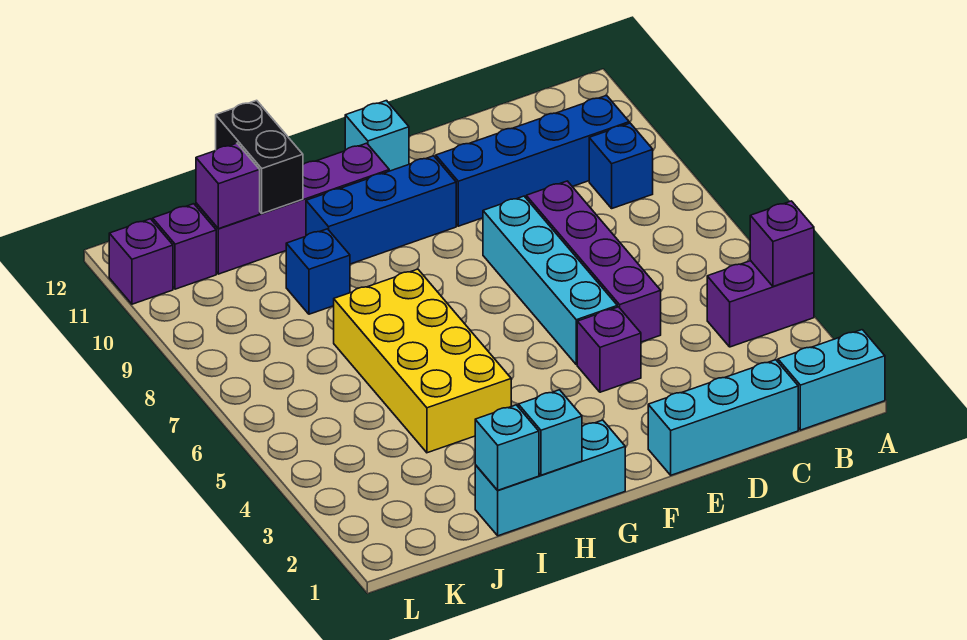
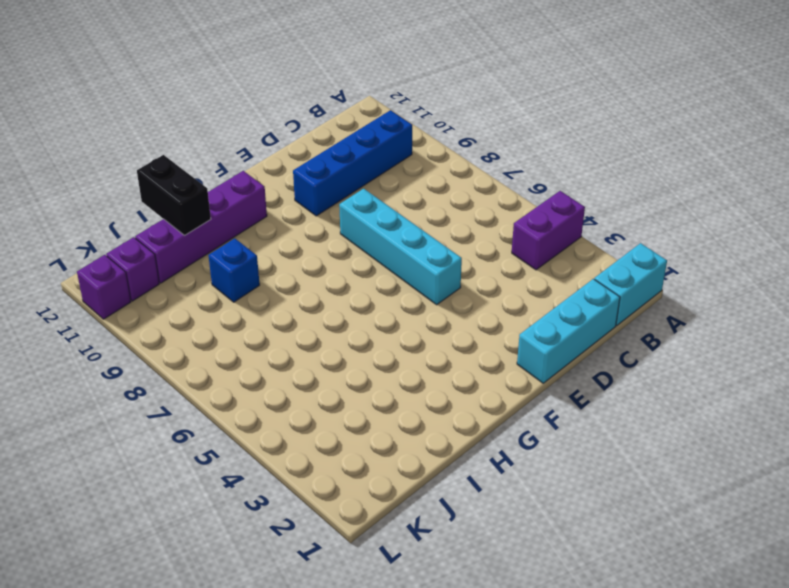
none -> blue 1x1 brick [589,123,653,208]
none -> purple 1x4 brick [526,181,661,342]
none -> purple 1x1 brick [577,307,641,392]

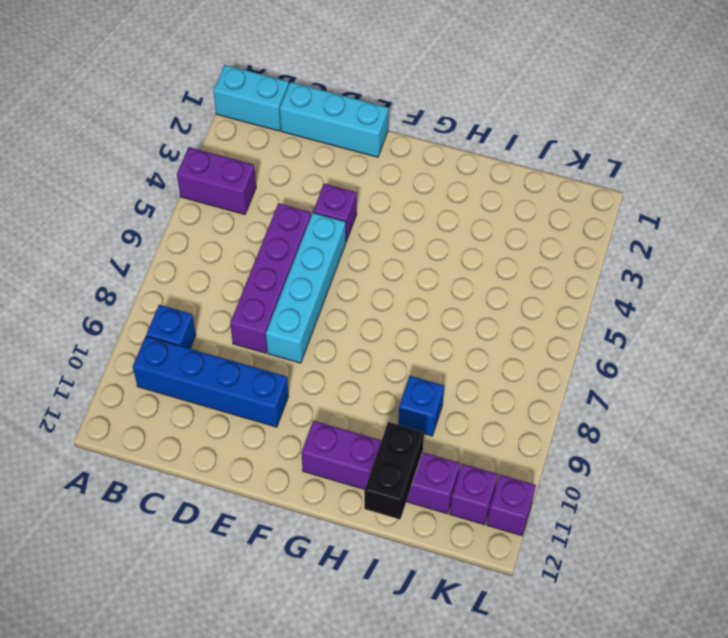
none -> blue 1x3 brick [306,156,456,264]
none -> cyan 1x1 brick [345,101,409,171]
none -> cyan 1x3 brick [475,420,625,536]

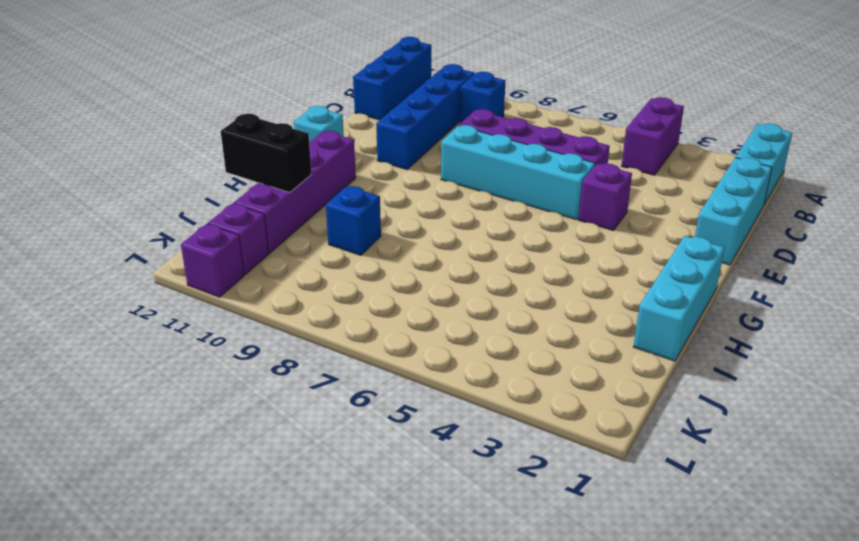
blue 1x3 brick [353,37,431,120] -> blue 1x3 brick moved to [306,156,456,264]
none -> yellow 2x4 brick [334,269,511,453]
none -> purple 1x1 brick [750,201,814,286]
none -> cyan 1x1 brick [518,390,582,475]

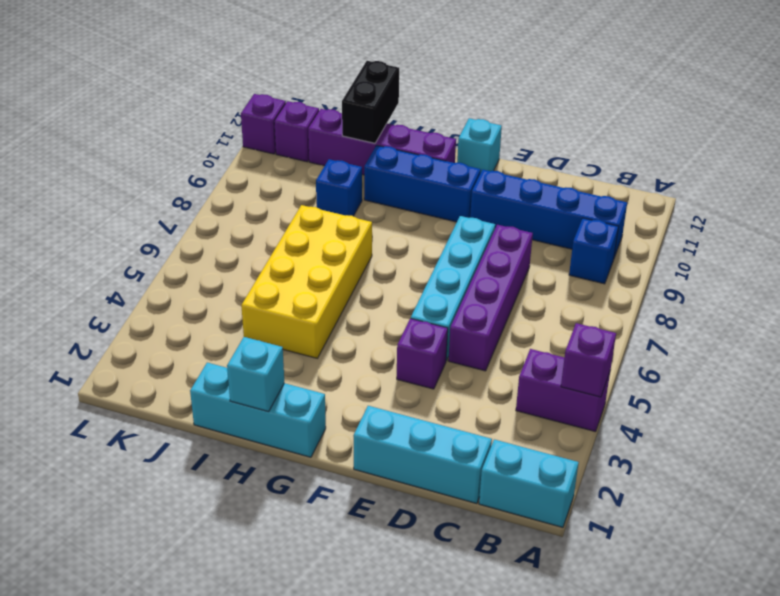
none -> cyan 1x1 brick [475,405,539,490]
none -> purple 1x1 brick [196,143,260,229]

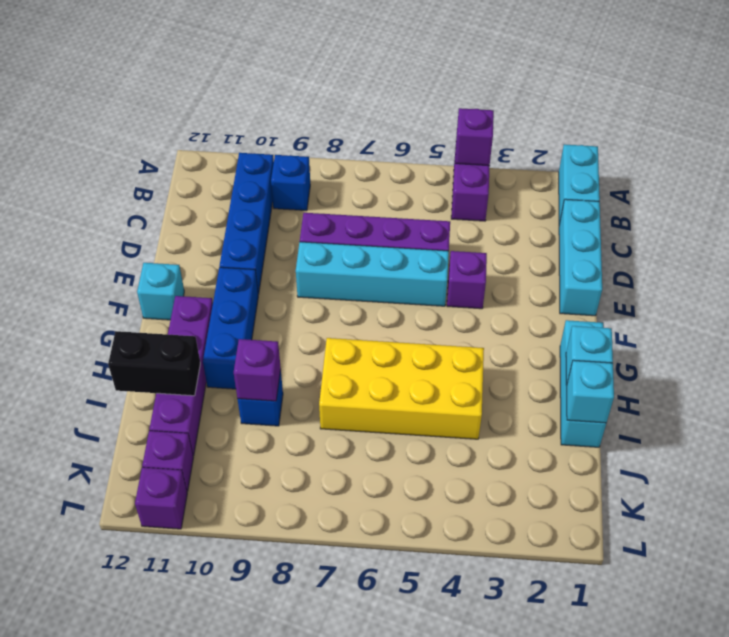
purple 1x1 brick [234,339,281,401] -> purple 1x1 brick moved to [196,143,260,229]

